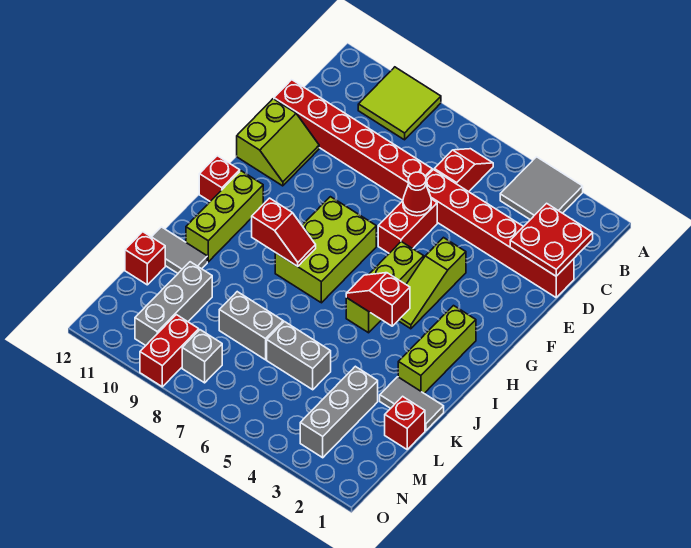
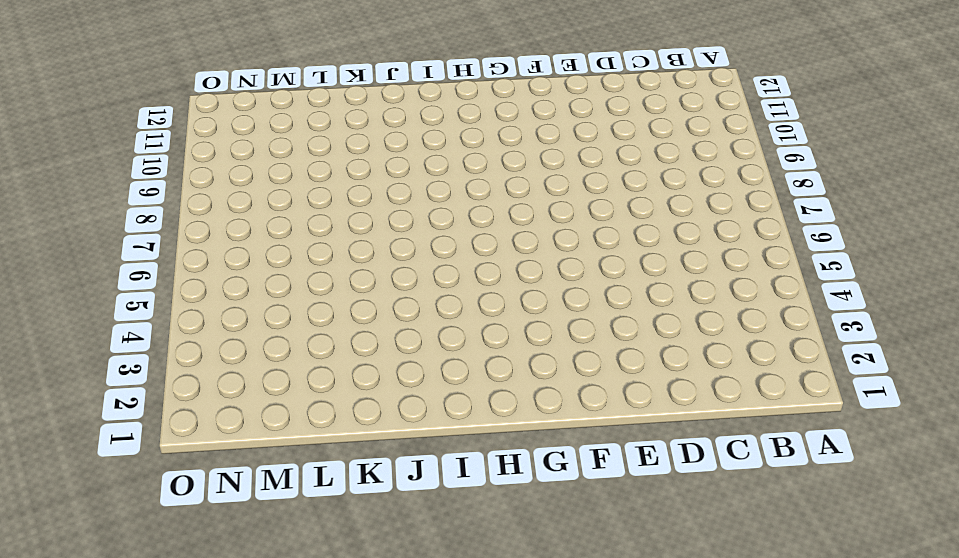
none -> grey 2x2 tile [500,157,583,220]
none -> lime 2x2 tile [358,67,441,140]
none -> red 1x2 slope [434,149,493,192]

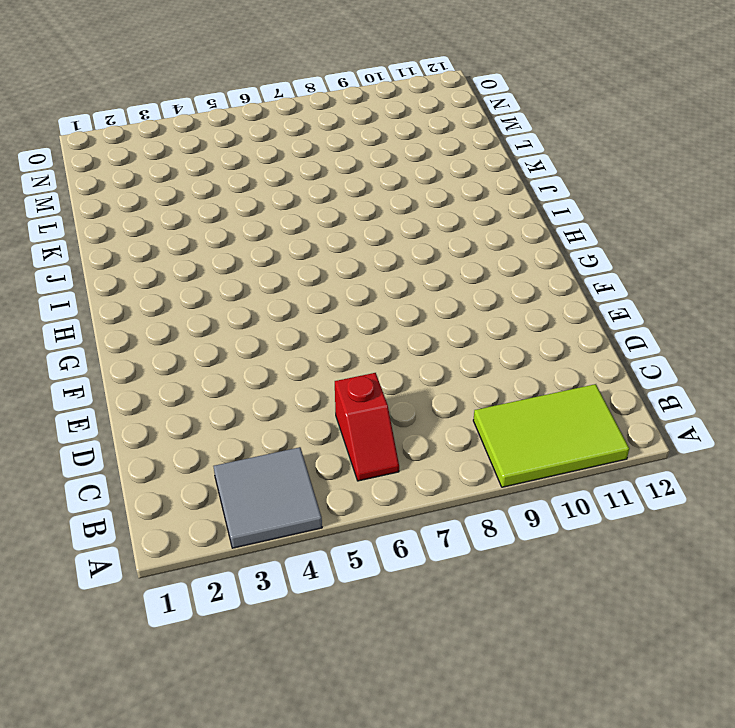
lime 2x3 tile [473,384,629,487] -> lime 2x2 tile [358,67,441,140]
none -> red 1x6 brick [426,170,574,297]
none -> red 1x6 brick [274,80,432,200]
none -> red 1x2 brick [378,199,437,253]

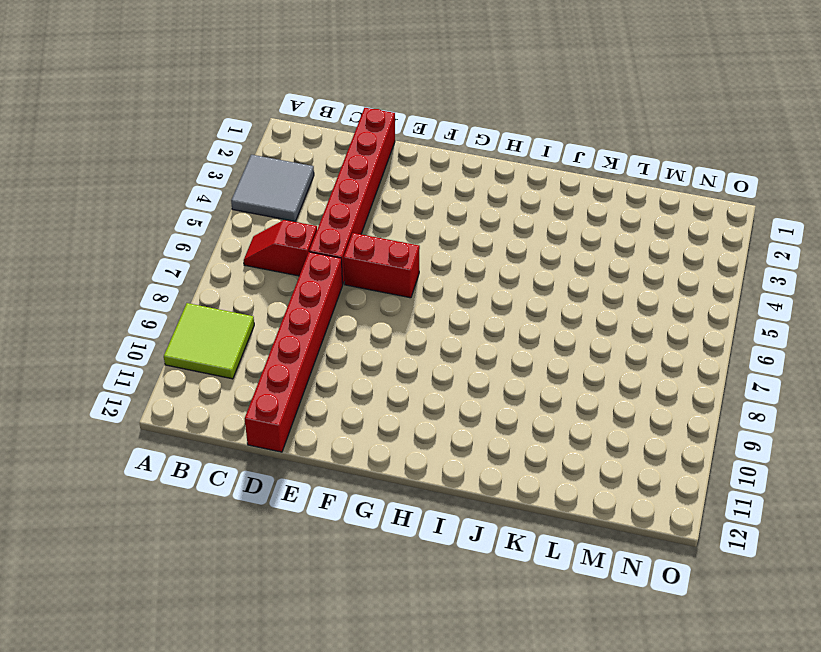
none -> lime 2x2 slope [237,99,319,186]
none -> lime 1x3 slope [398,238,466,329]
none -> lime 1x3 brick [346,242,424,333]

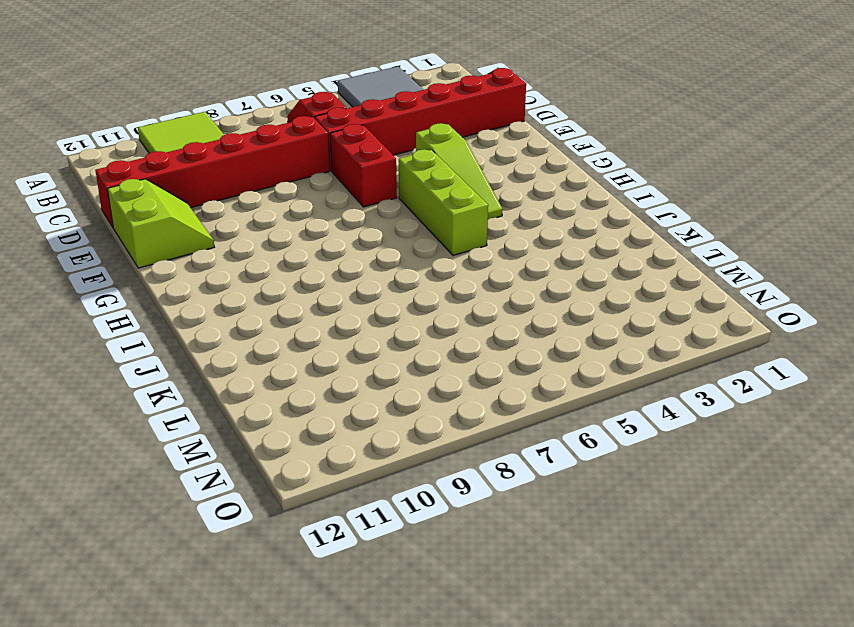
none -> lime 2x3 brick [275,197,376,303]
none -> lime 1x3 brick [398,306,476,393]
none -> lime 1x3 brick [186,171,263,262]

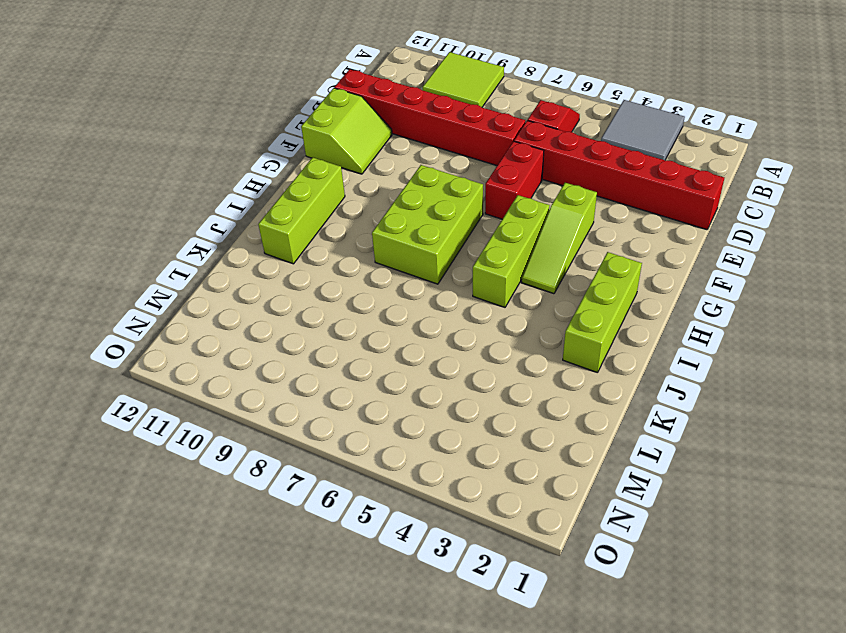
none -> red 1x1 brick [199,156,240,201]
none -> grey 1x2 tile [380,377,444,431]
none -> grey 1x2 tile [152,227,207,273]

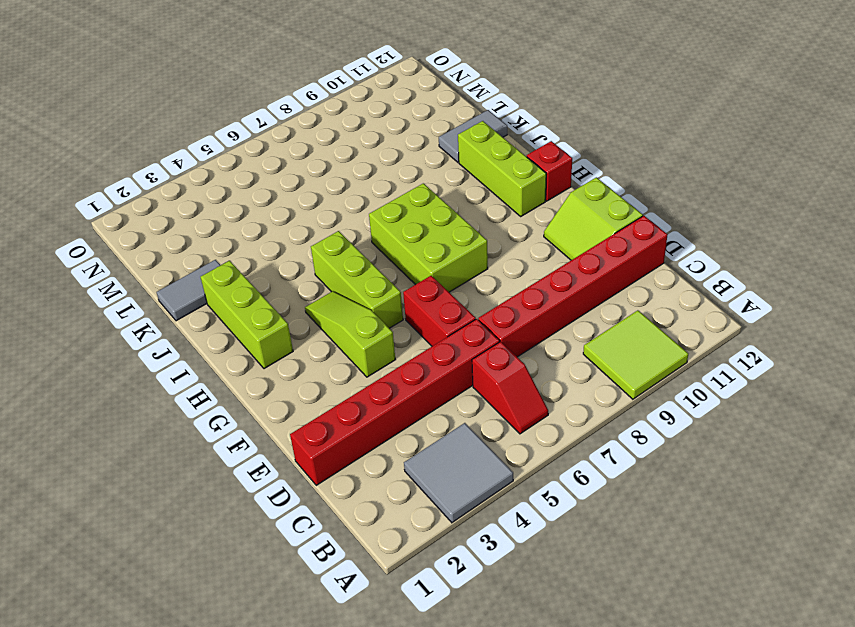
none -> red 1x1 brick [385,396,425,449]
none -> grey 1x3 brick [300,366,378,458]
none -> grey 1x2 brick [267,322,331,390]

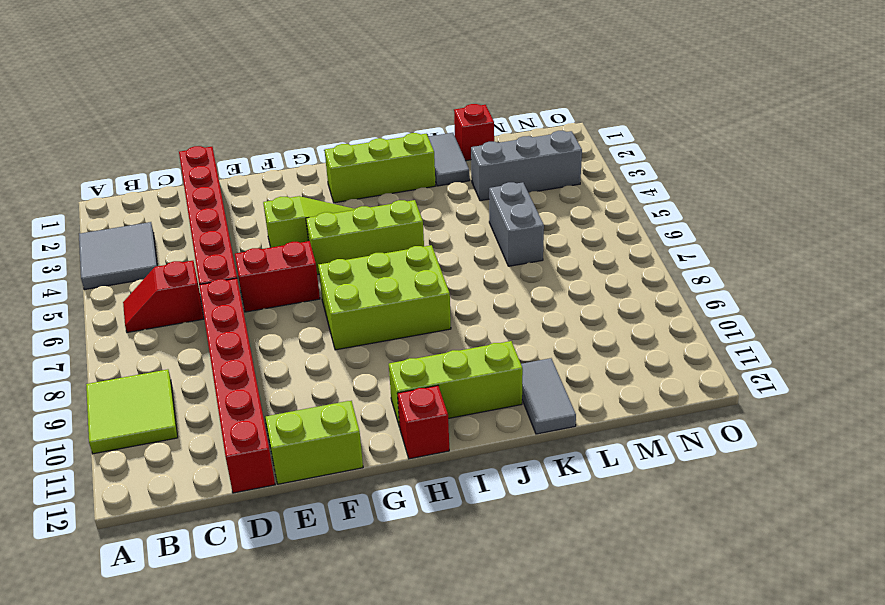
none -> grey 1x2 brick [219,292,283,360]
none -> grey 1x3 brick [135,262,212,345]
none -> red 1x1 brick [125,232,165,285]

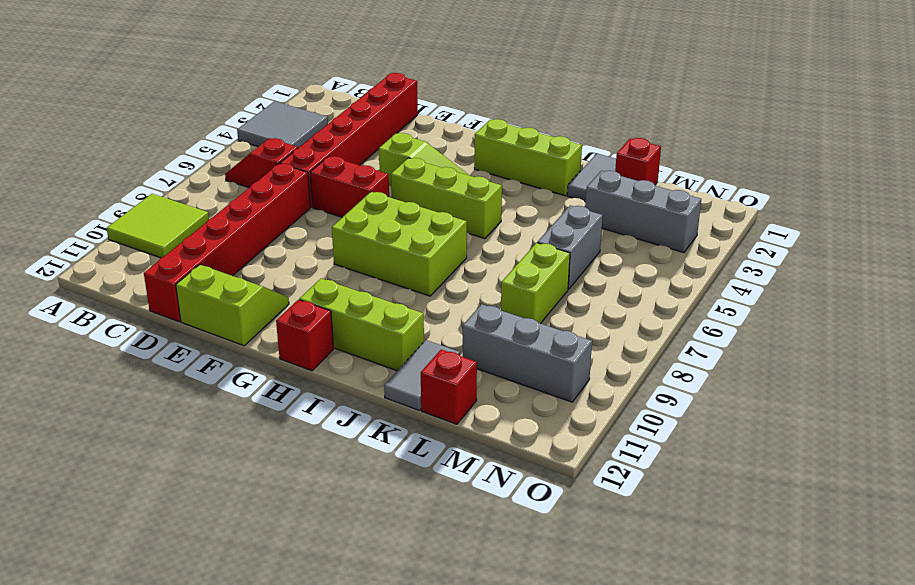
lime 1x2 brick [501,243,570,324] -> grey 1x2 brick [219,292,283,360]
none -> grey 1x1 brick [182,330,222,383]
none -> red 1x2 brick [140,315,199,387]
none -> red 2x2 plate [510,203,593,276]

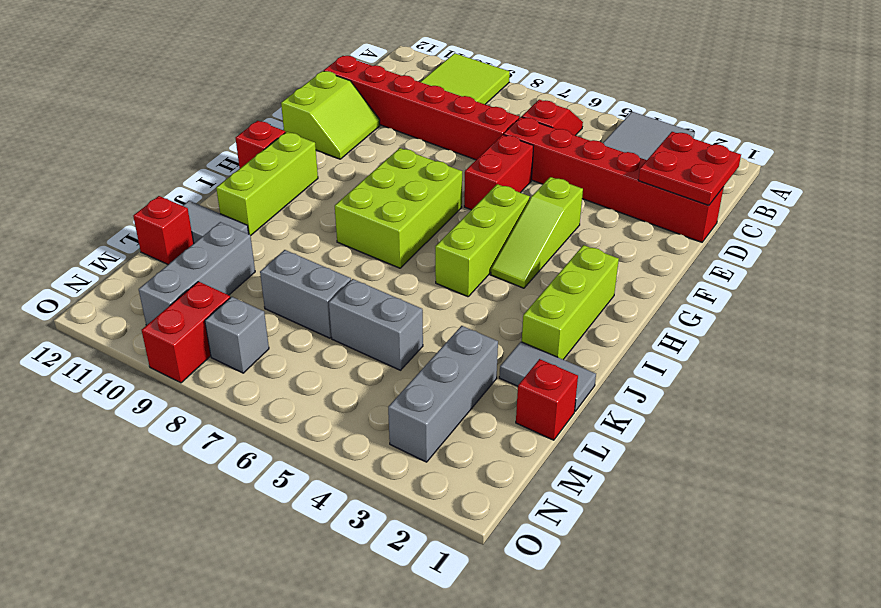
none -> red 1x1 cone [403,172,431,216]
none -> red 1x2 slope [346,273,410,326]
none -> red 1x2 slope [252,198,316,266]

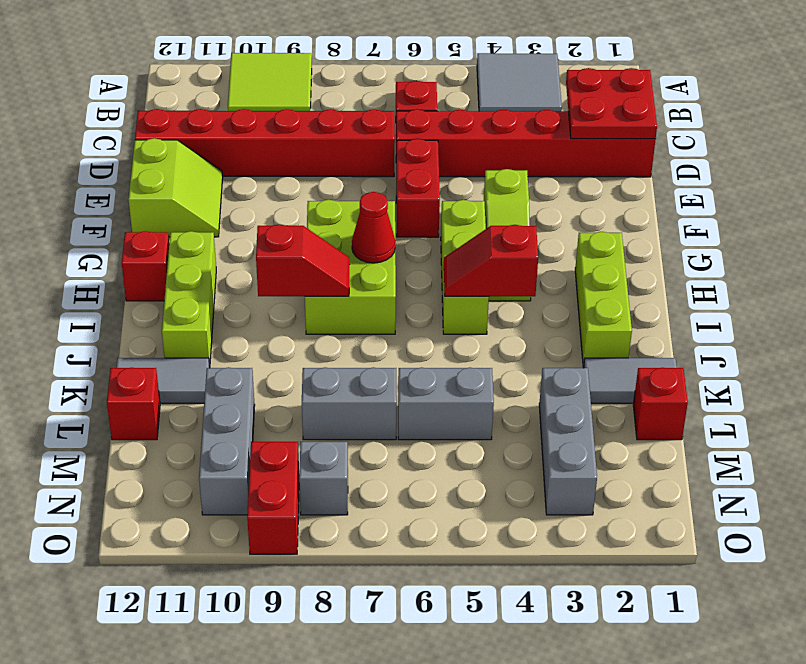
red 1x1 cone [352,192,395,263] -> red 1x1 cone moved to [403,172,431,216]

